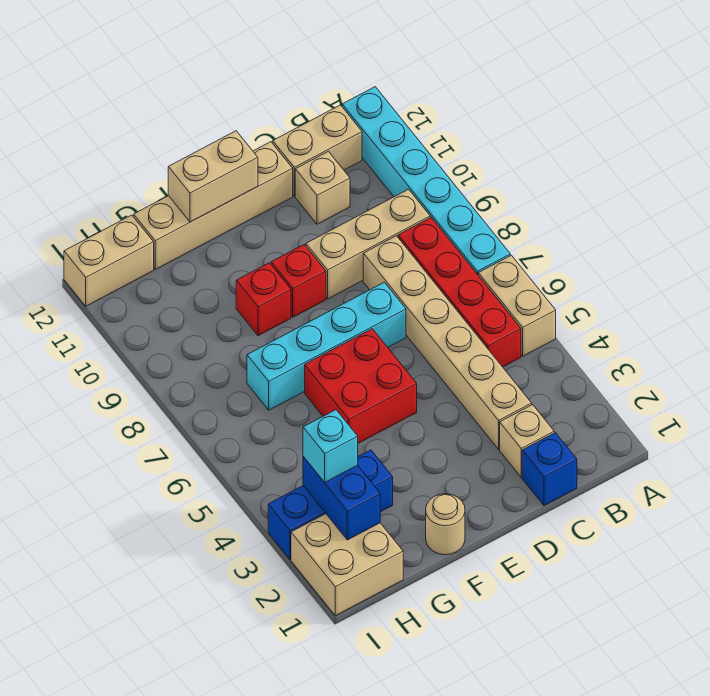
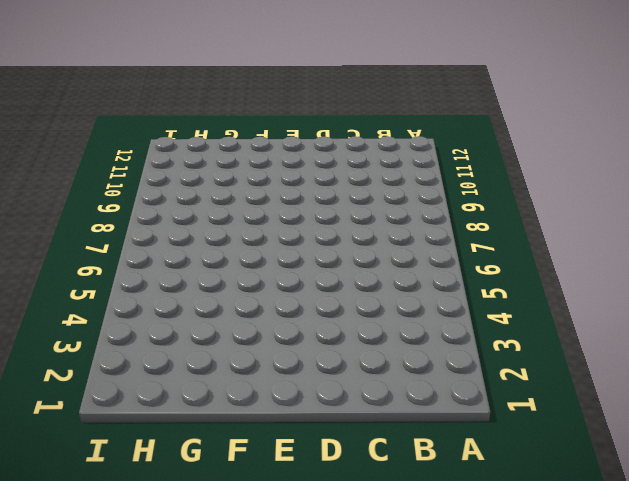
none -> tan 1x2 brick [478,255,556,356]
none -> cyan 1x6 brick [342,87,510,275]
none -> red 1x4 brick [398,218,521,367]

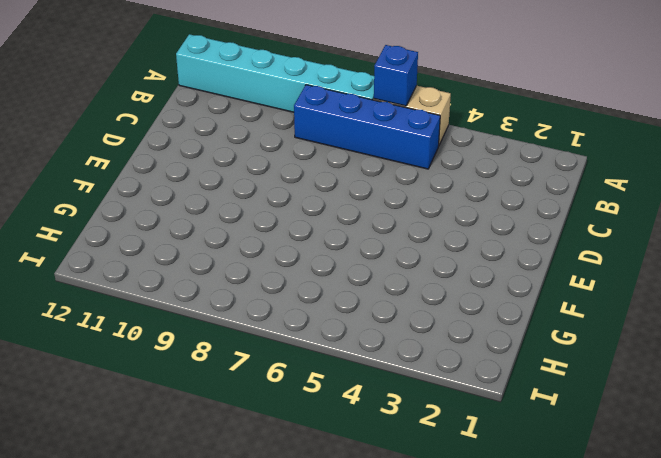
blue 1x1 brick [374,45,418,106] -> blue 1x1 brick moved to [522,433,577,505]
blue 1x4 brick [294,85,440,169] -> red 1x4 brick [398,218,521,367]
none -> tan 1x3 brick [306,189,430,299]
none -> tan 1x2 brick [273,105,362,196]
none -> tan 1x1 brick [500,405,554,477]

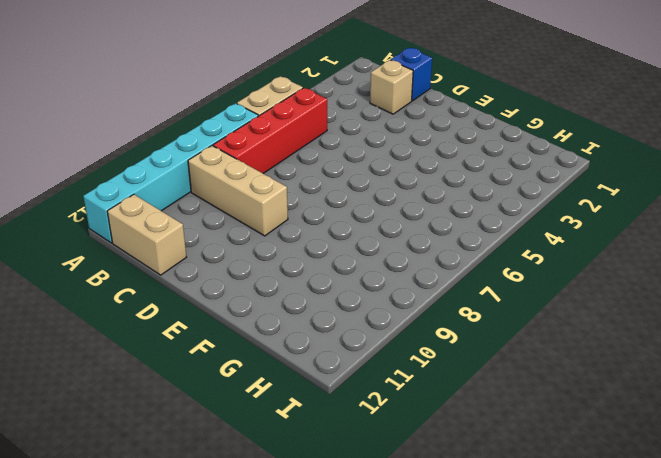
none -> tan 1x6 brick [363,236,532,449]
none -> tan 1x1 brick [295,151,350,224]
none -> cyan 1x4 brick [247,282,406,410]

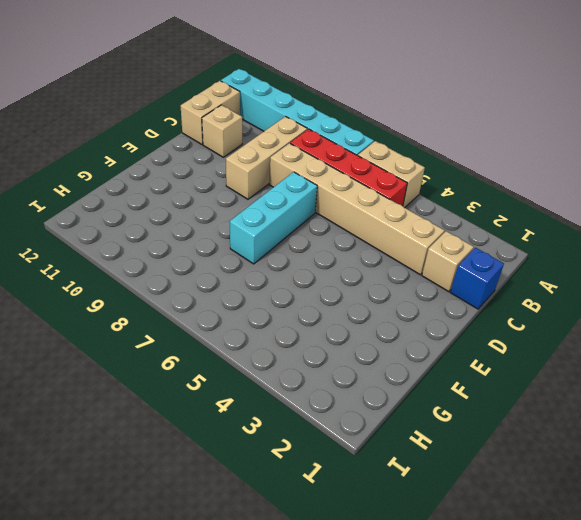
cyan 1x3 brick [230,172,317,264] -> cyan 1x4 brick [247,282,406,410]
none -> tan 1x4 brick [134,142,293,270]
none -> red 2x2 brick [305,329,417,443]
none -> red 1x1 brick [271,245,326,317]

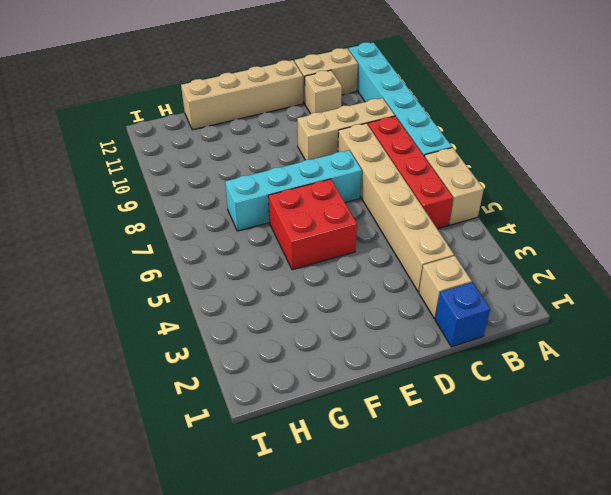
none -> red 1x1 brick [271,245,326,317]
none -> tan 1x1 round brick [426,494,465,555]
none -> red 1x1 brick [236,263,291,336]

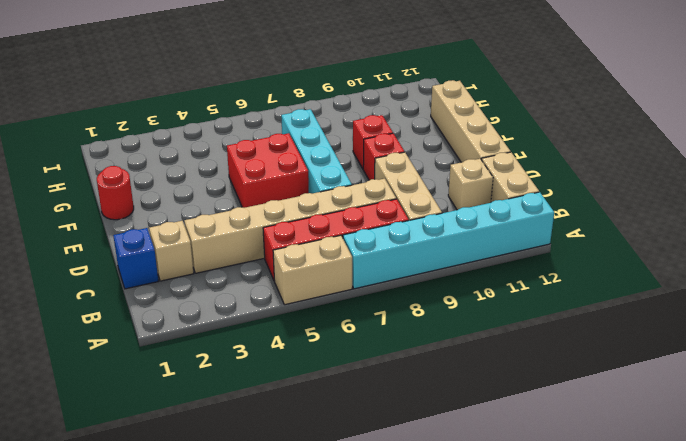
red 1x1 round brick [97,166,134,220] -> tan 1x1 round brick [426,494,465,555]
none -> blue 1x3 brick [268,450,393,559]
none -> tan 2x2 brick [291,514,403,616]
none -> tan 1x2 brick [64,215,154,306]

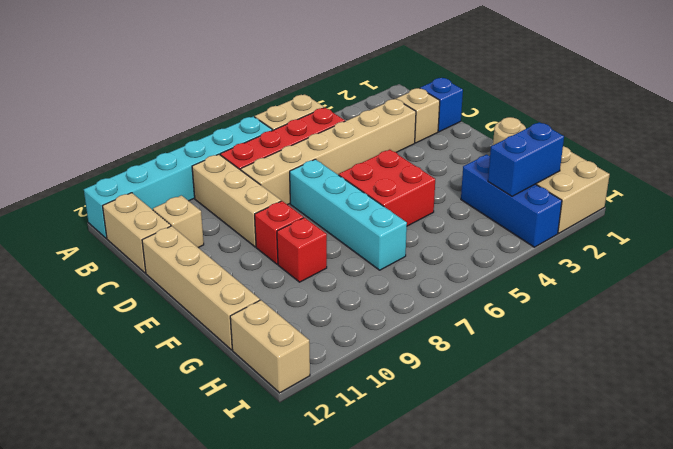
none -> tan 1x2 brick [168,131,258,222]
none -> cyan 1x1 brick [303,410,358,482]

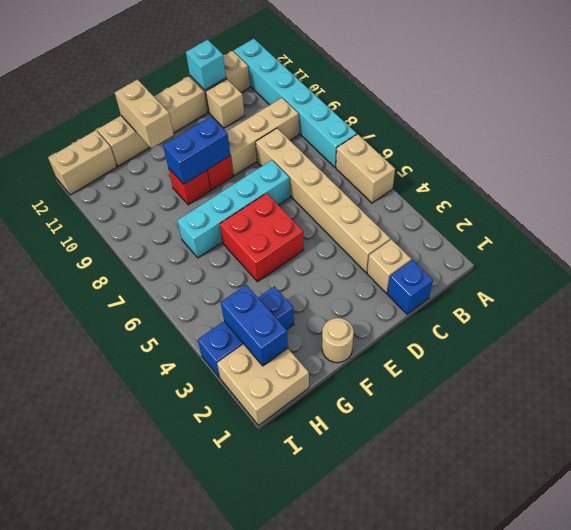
cyan 1x1 brick [186,40,226,90] -> cyan 1x1 brick moved to [303,410,358,482]
blue 1x2 brick [163,116,230,184] -> none
tan 1x2 brick [115,79,174,148] -> tan 1x2 brick turned to [168,131,258,222]
none -> red 1x4 brick [398,218,521,367]

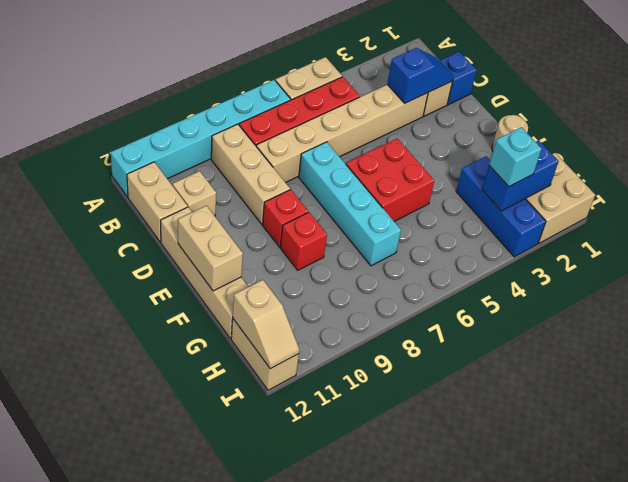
blue 1x2 slope [387,48,454,103] -> none
tan 1x2 slope [233,280,299,369] -> none

